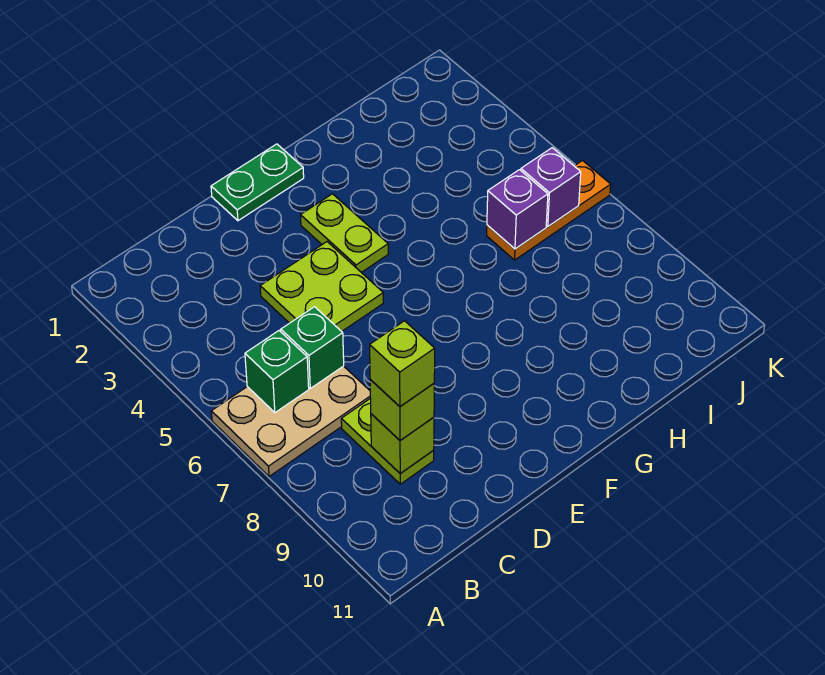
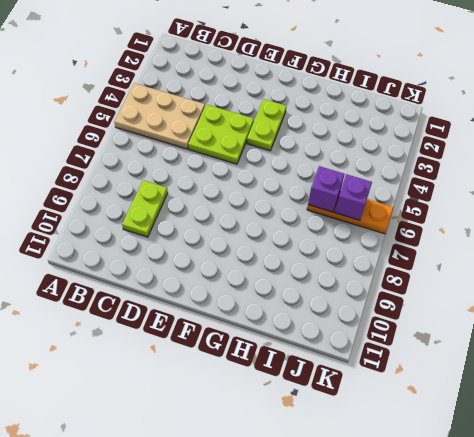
tan 2x3 plate [115,83,205,149] -> tan 2x3 plate moved to [211,366,370,476]
none -> green 1x2 plate [211,144,304,221]
none -> green 1x1 brick [245,331,309,413]
none -> green 1x1 brick [281,307,344,388]

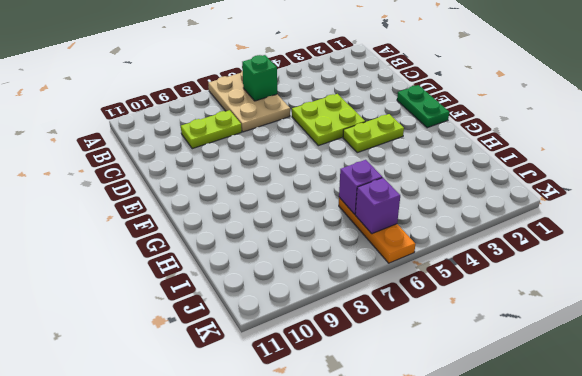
none -> green 1x1 brick [281,307,344,388]
none -> lime 1x1 brick [371,414,434,473]
none -> lime 1x1 brick [370,380,434,440]

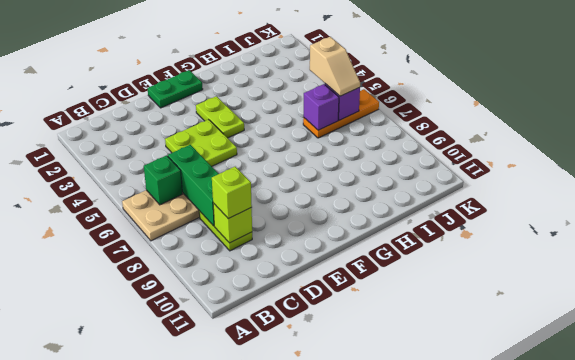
green 1x3 brick [168,145,219,226] -> green 1x1 brick [281,307,344,388]
tan 1x2 slope [309,37,360,96] -> none
none -> lime 1x1 brick [370,321,435,406]

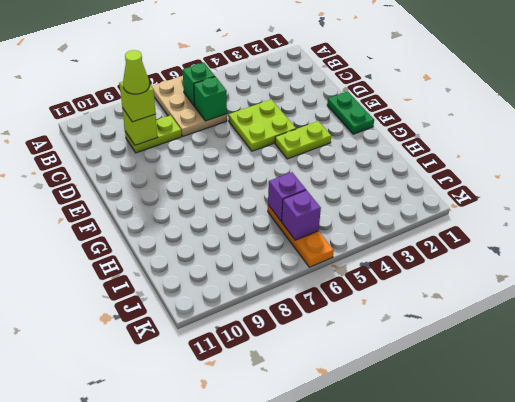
lime 1x1 cone [123,50,149,94] -> lime 1x1 brick [370,321,435,406]

